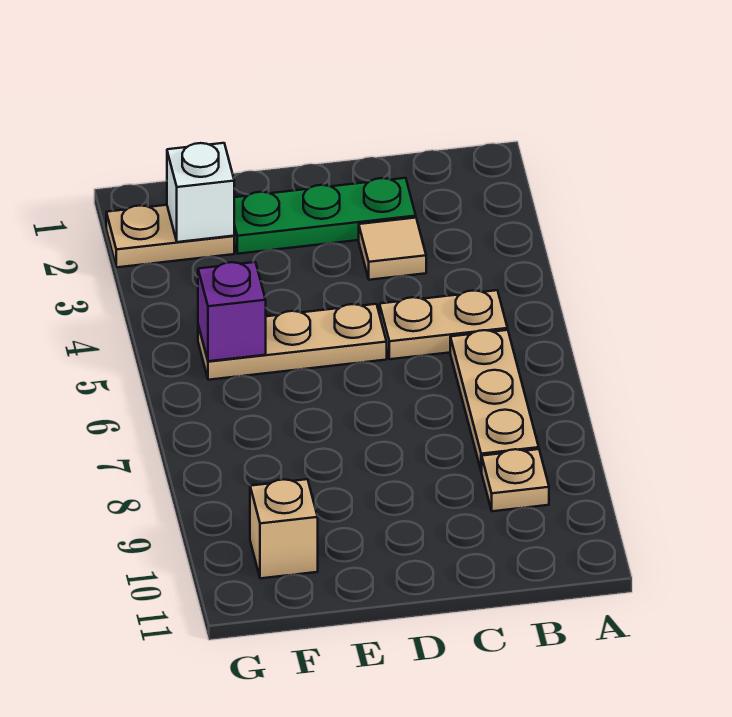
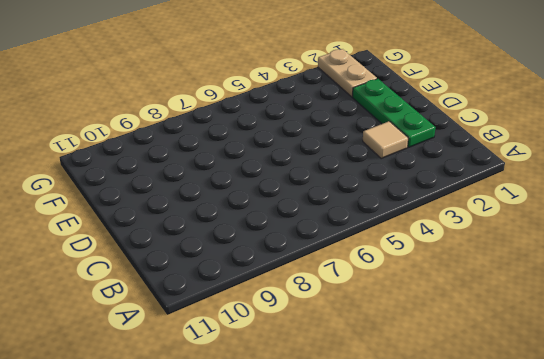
none -> tan 1x2 plate [380,290,507,359]
none -> tan 1x3 plate [450,330,539,472]

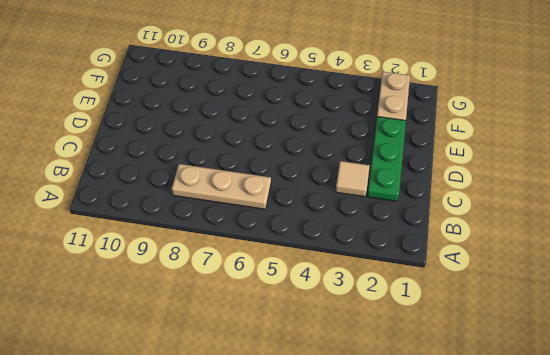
none -> tan 1x2 plate [380,290,507,359]
none -> tan 1x1 plate [482,449,549,511]

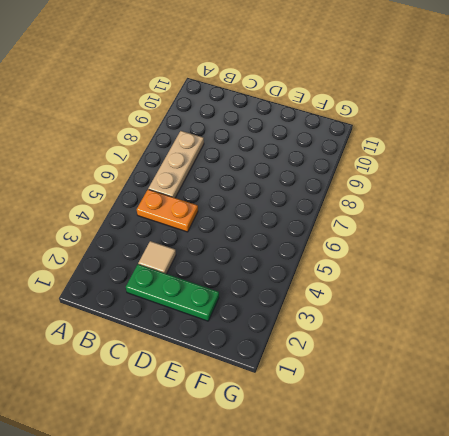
orange 1x2 plate [137,190,198,232] -> tan 1x2 plate [380,290,507,359]
none -> tan 1x1 plate [482,449,549,511]
none -> tan 1x3 plate [198,304,387,380]

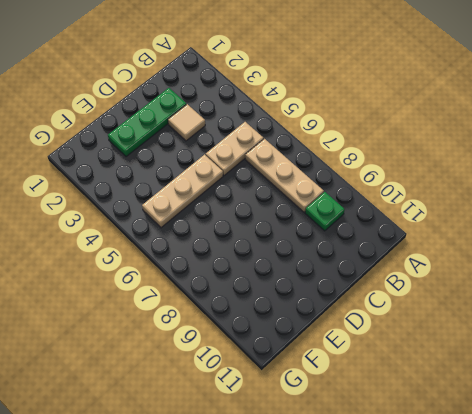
green 1x1 plate [305,192,345,231] -> tan 1x1 plate [482,449,549,511]
none -> tan 1x2 plate [106,205,234,267]
none -> tan 1x1 brick [250,479,318,578]

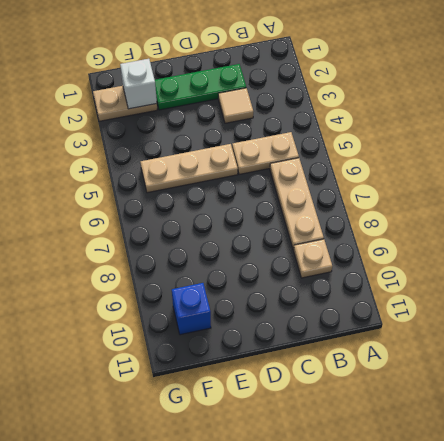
blue 1x1 brick [172,283,211,335] -> tan 1x1 brick [250,479,318,578]
none -> purple 1x1 brick [198,262,266,361]

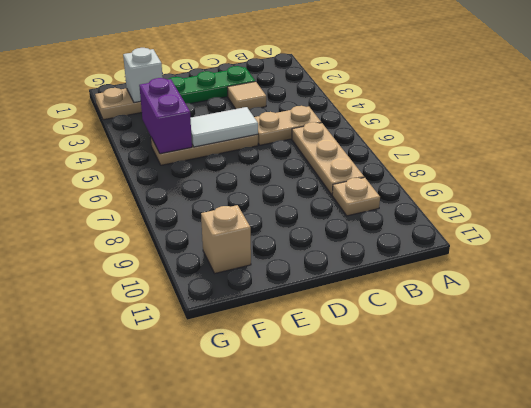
white 1x2 tile [190,107,258,147] -> none
purple 1x2 brick [139,78,192,154] -> purple 1x1 brick [198,262,266,361]

